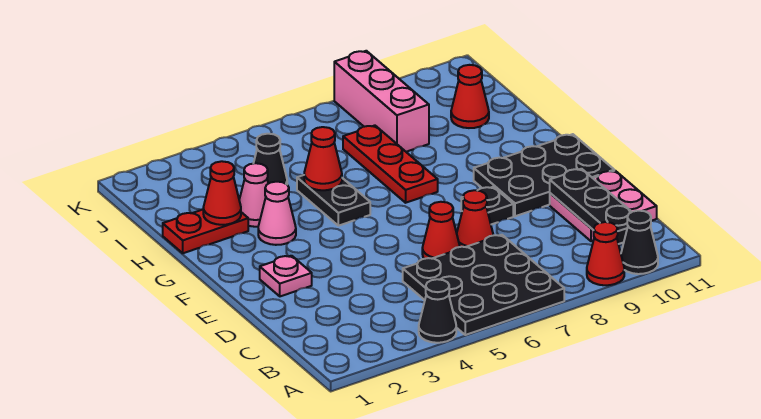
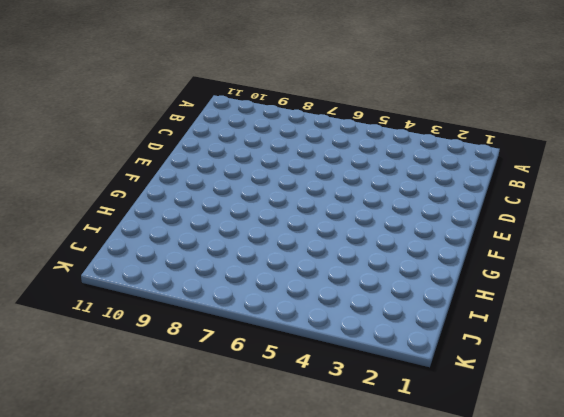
none -> black 1x1 cone [419,279,456,343]
none -> black 3x3 plate [403,235,564,335]
none -> red 1x1 cone [587,222,624,285]

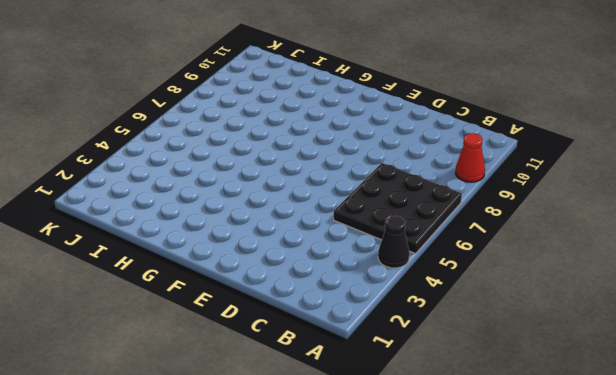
none -> black 1x1 cone [621,211,658,274]
none -> pink 2x2 plate [550,171,657,241]
none -> red 1x1 cone [422,202,460,259]

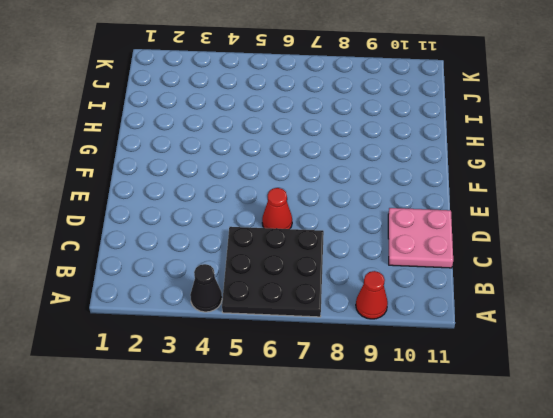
none -> black 1x1 cone [621,211,658,274]
none -> red 1x1 cone [457,190,493,247]
none -> pink 1x1 plate [260,256,312,296]

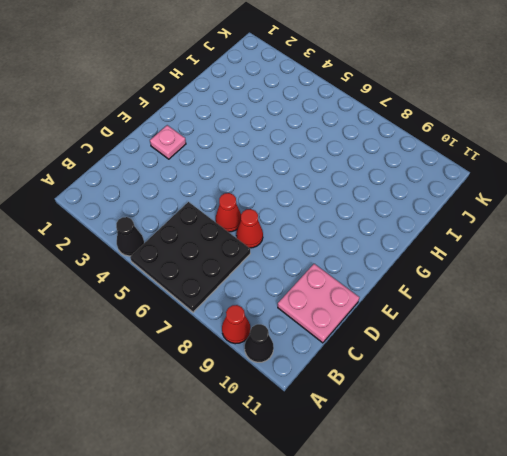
none -> black 1x1 plate [461,187,513,224]
none -> black 2x3 plate [474,134,614,216]
none -> pink 1x1 cone [258,182,296,245]

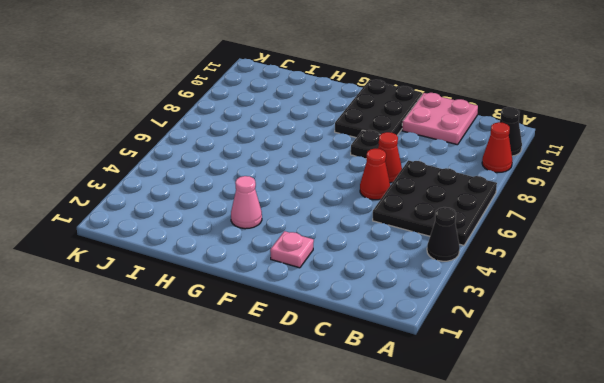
none -> black 1x2 plate [297,175,370,226]
none -> red 1x3 plate [343,125,438,203]
none -> red 1x2 plate [163,209,248,253]

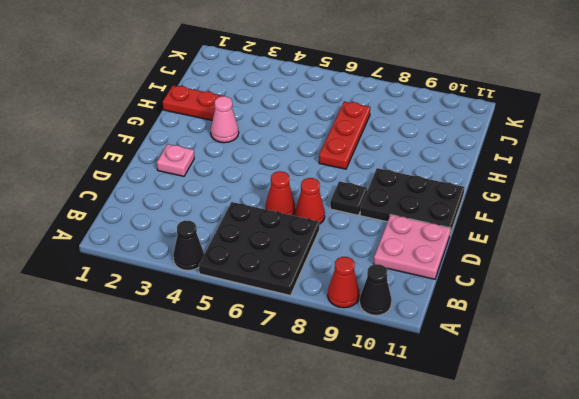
none -> black 1x2 plate [297,175,370,226]
none -> pink 1x1 cone [239,163,268,227]
none -> black 1x1 cone [253,134,287,184]

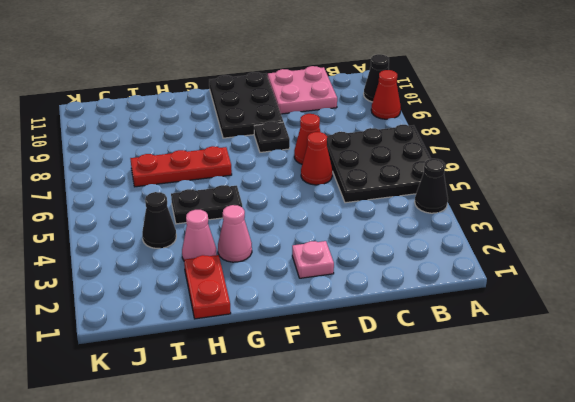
none -> pink 1x3 brick [334,51,429,152]
none -> red 1x1 cone [451,65,489,128]
none -> black 1x3 plate [550,169,631,244]

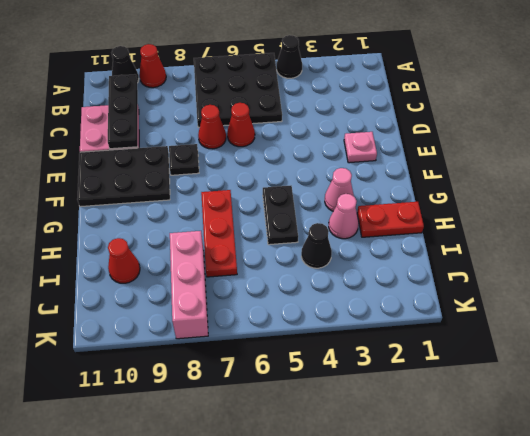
none -> red 1x1 cone [203,161,241,225]
none -> red 1x1 cone [304,127,342,190]

